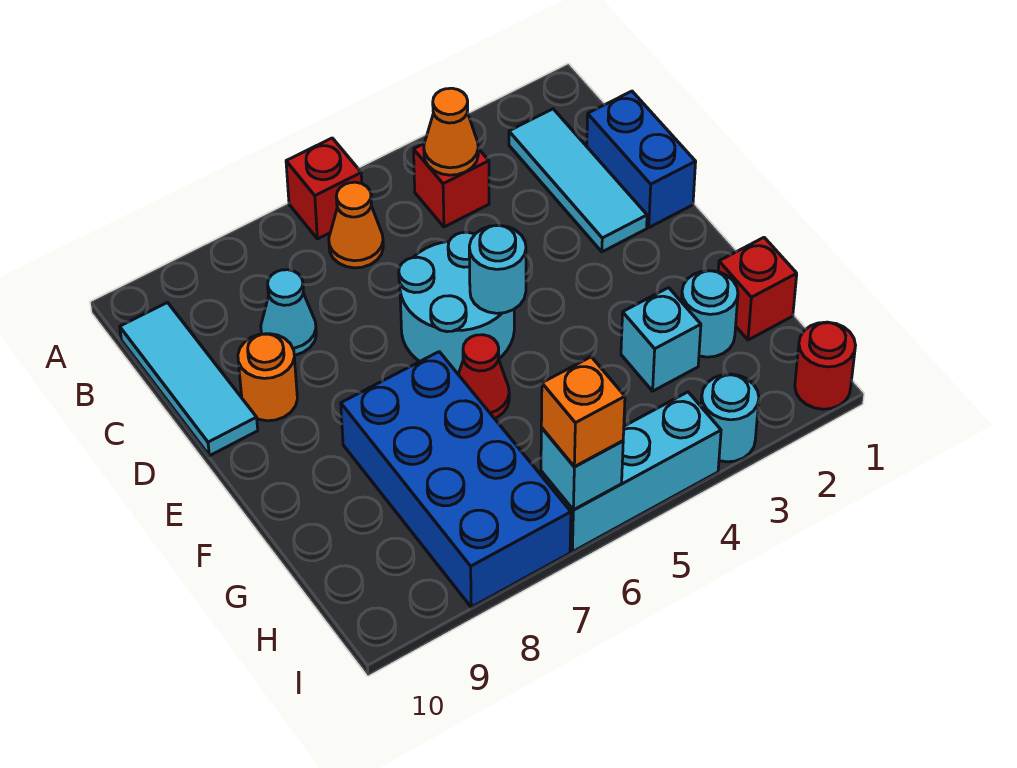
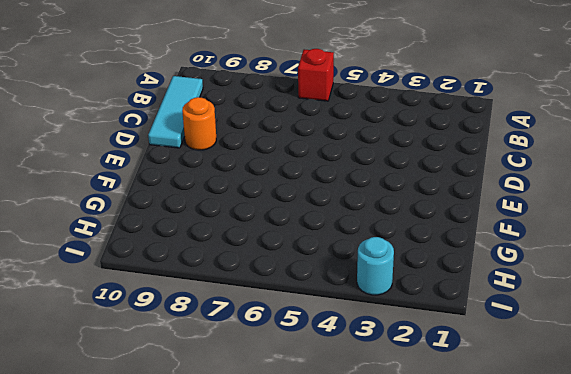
none -> cyan 1x3 tile [509,109,647,252]
none -> red 1x1 brick [414,144,489,227]
none -> orange 1x1 cone [329,182,383,268]

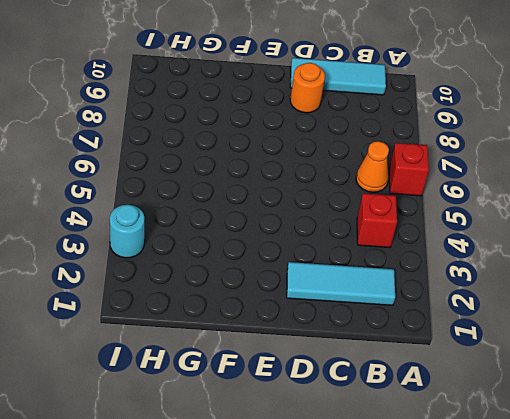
none -> blue 1x2 brick [587,91,696,227]
none -> cyan 1x1 cone [261,270,316,355]
none -> cyan 2x2 round brick [399,232,514,373]

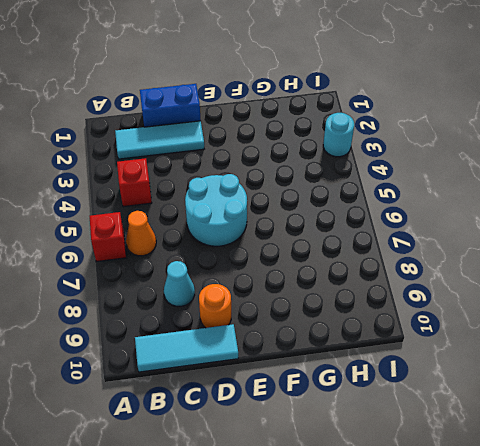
none -> red 1x1 cone [458,335,509,419]
none -> blue 2x4 brick [341,352,571,607]
none -> red 1x1 brick [718,238,797,340]

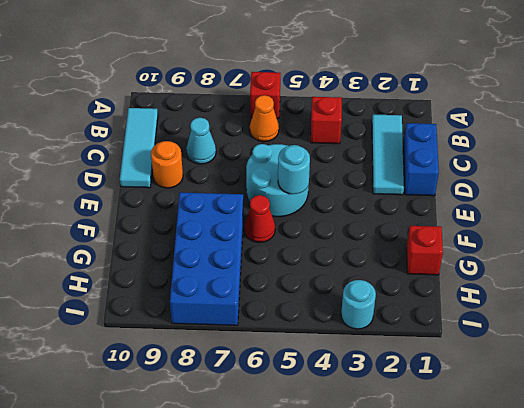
none -> cyan 1x1 round brick [681,271,738,357]
none -> cyan 1x1 brick [621,288,701,391]
none -> red 1x1 round brick [795,322,856,409]

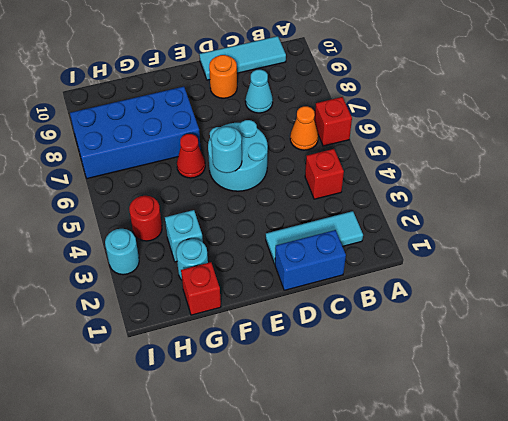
red 1x1 round brick [129,196,162,241] -> red 1x1 round brick moved to [795,322,856,409]
none -> cyan 1x3 brick [541,392,721,552]
none -> orange 1x1 cone [424,88,478,175]
none -> cyan 1x1 brick [541,428,623,510]

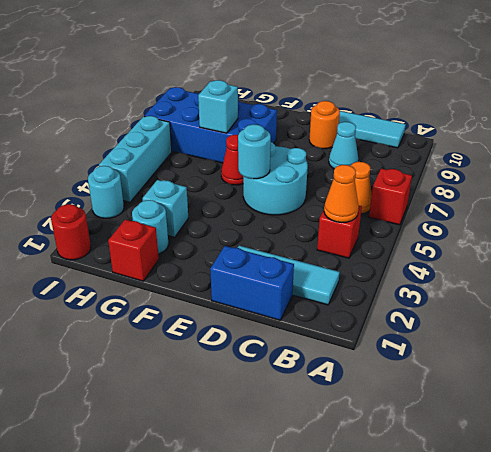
cyan 1x1 brick [198,80,238,133] -> cyan 1x1 brick moved to [541,428,623,510]
none -> orange 1x1 brick [541,357,625,467]

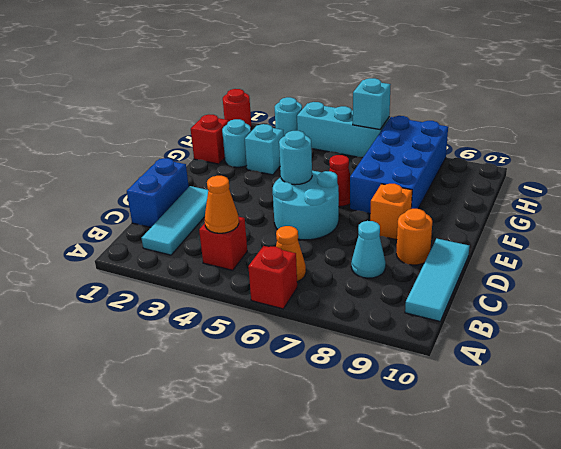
orange 1x1 brick [370,184,412,240] -> orange 1x1 brick moved to [541,357,625,467]

